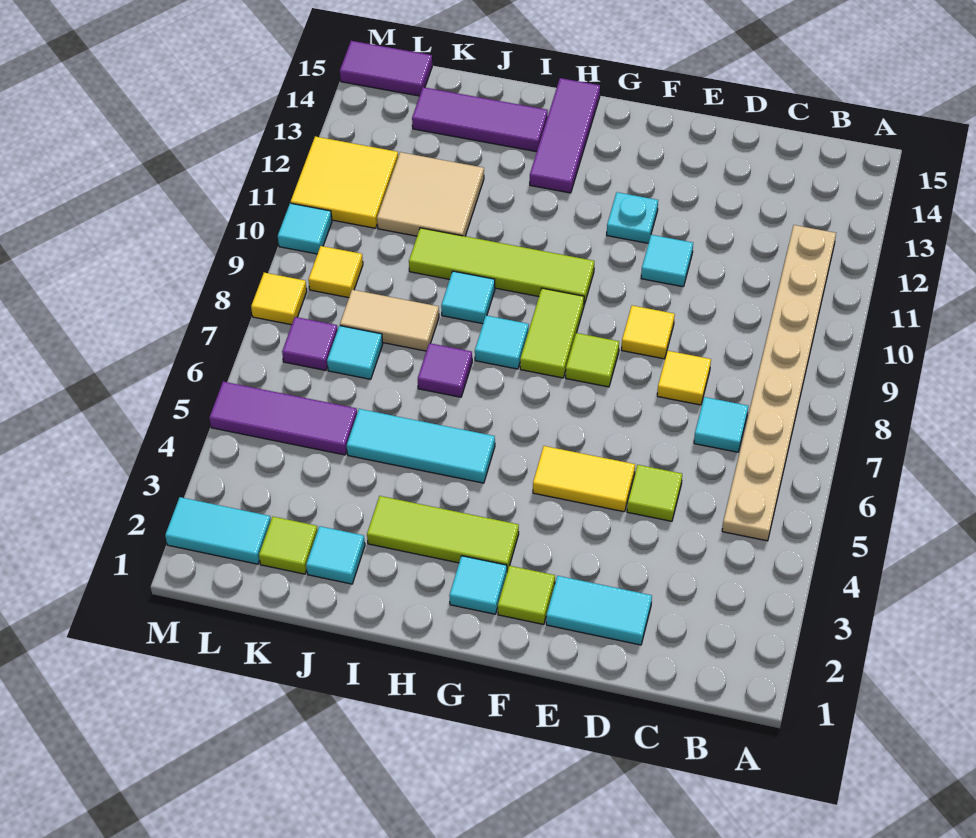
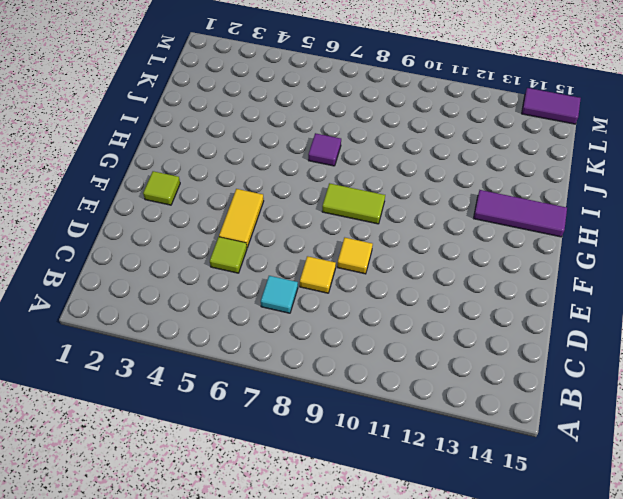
purple 1x2 tile [522,88,581,124] -> purple 1x2 tile turned to [340,41,432,96]
none -> tan 1x8 plate [722,225,836,541]
none -> cyan 1x2 tile [546,576,652,645]
none -> cyan 1x1 tile [641,235,693,287]
none -> lime 1x1 tile [566,333,619,387]

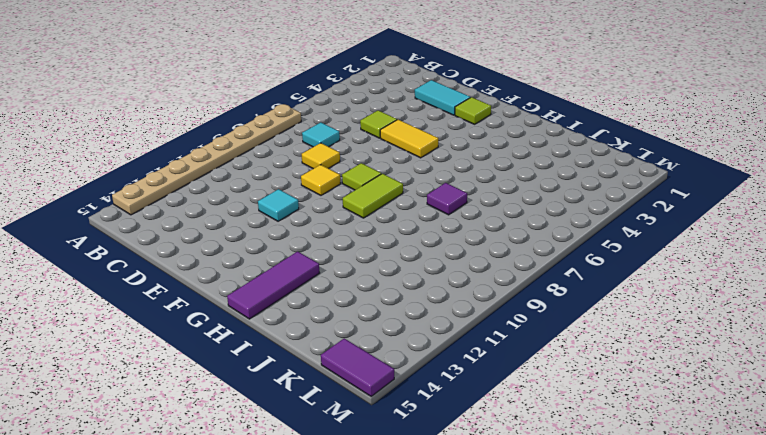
tan 1x8 plate [112,104,301,215] -> tan 1x8 plate moved to [722,225,836,541]
none -> cyan 1x1 plate [607,192,658,243]
none -> cyan 1x1 tile [449,556,507,614]
none -> lime 1x3 tile [367,496,519,571]
none -> lime 1x4 tile [409,228,594,305]

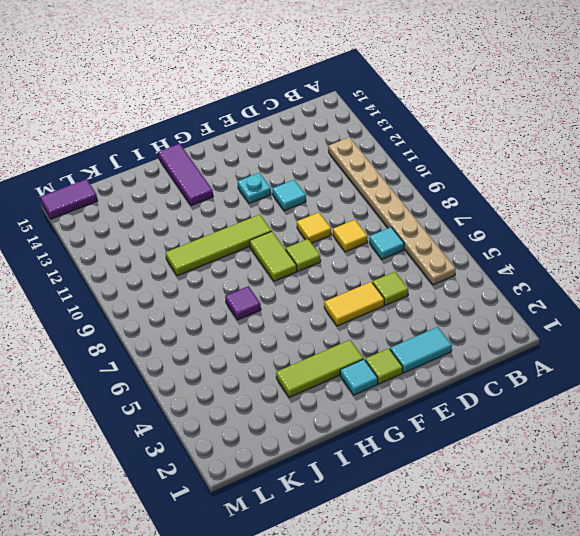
none -> cyan 1x3 tile [347,409,495,483]
none -> cyan 1x1 tile [475,316,529,369]
none -> cyan 1x1 tile [441,271,495,324]
none -> purple 1x3 tile [412,87,548,152]

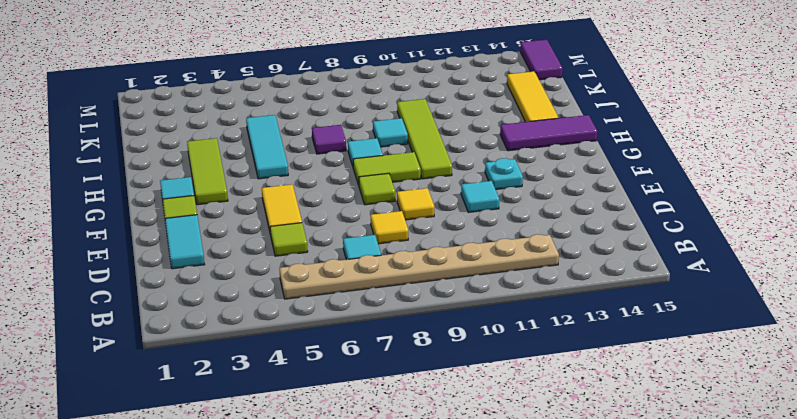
yellow 1x3 tile [507,71,559,122] -> purple 1x3 tile [412,87,548,152]
none -> cyan 1x1 tile [306,526,365,584]
none -> tan 1x2 tile [340,290,439,351]
none -> tan 2x2 tile [377,152,484,236]
none -> lime 1x1 tile [259,517,318,574]

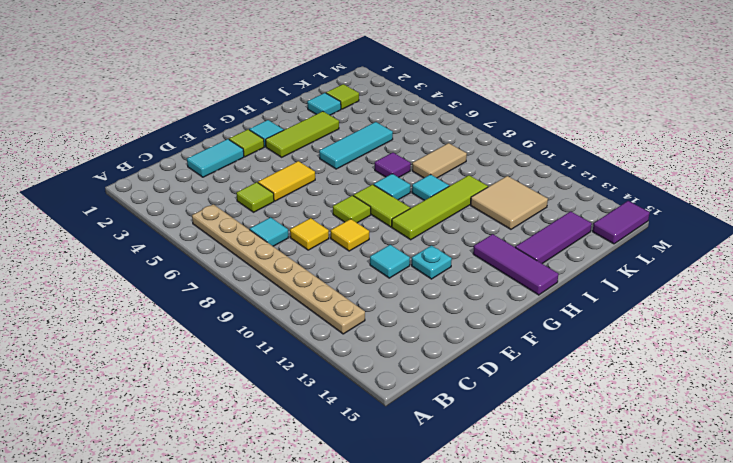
none -> purple 1x3 tile [209,382,357,455]
none -> cyan 1x1 tile [327,326,383,379]
none -> cyan 1x2 tile [165,497,271,564]
none -> purple 1x1 tile [282,317,338,370]

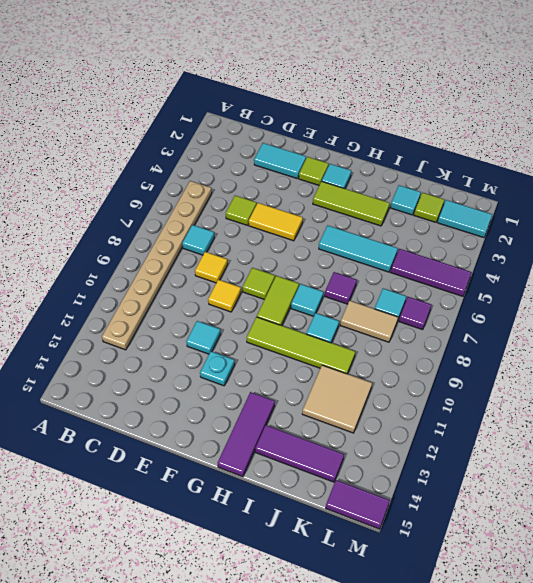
none -> yellow 1x1 tile [308,246,363,298]
none -> yellow 2x2 tile [291,136,398,228]
none -> yellow 1x1 tile [251,273,307,325]
none -> cyan 1x1 tile [278,203,332,254]

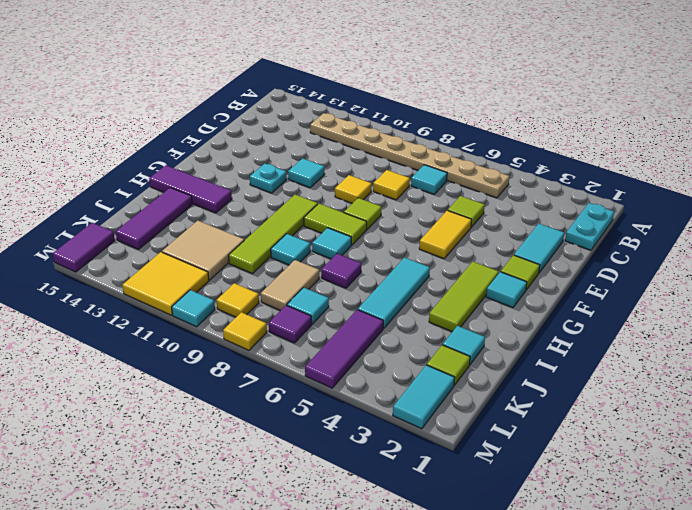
cyan 1x2 plate [565,203,614,250] -> none

